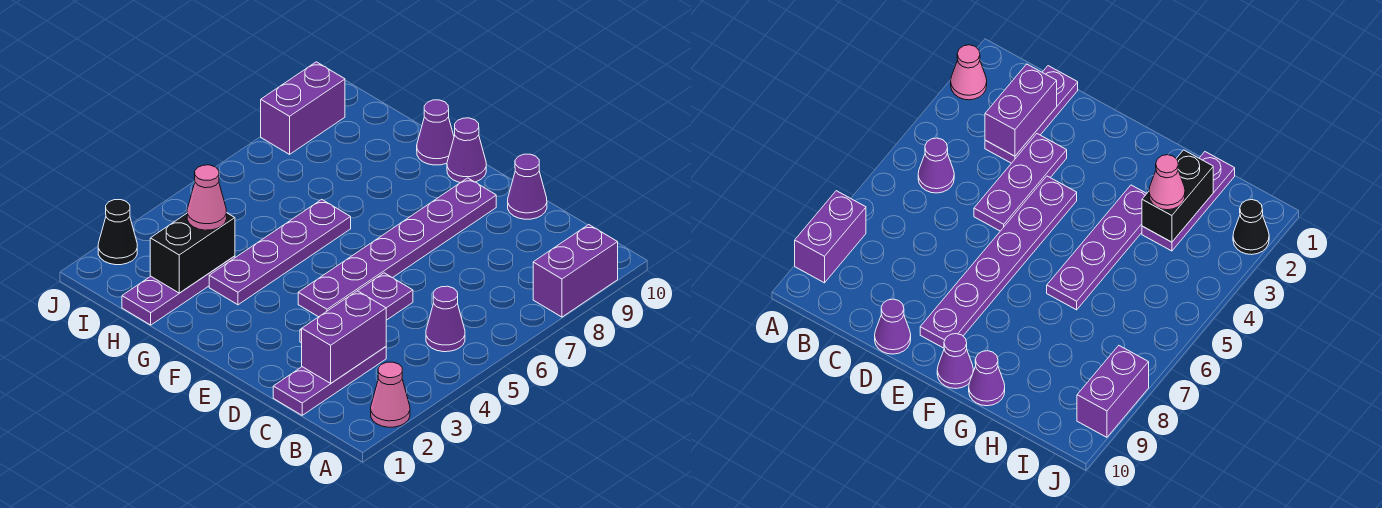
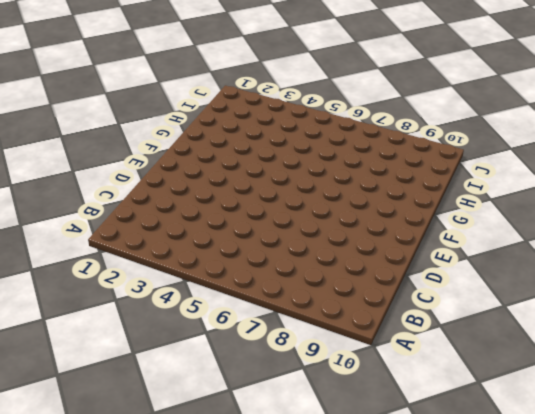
none -> pink 1x1 cone [371,362,410,427]
none -> purple 1x2 brick [533,225,618,317]
none -> purple 1x1 cone [426,286,465,352]

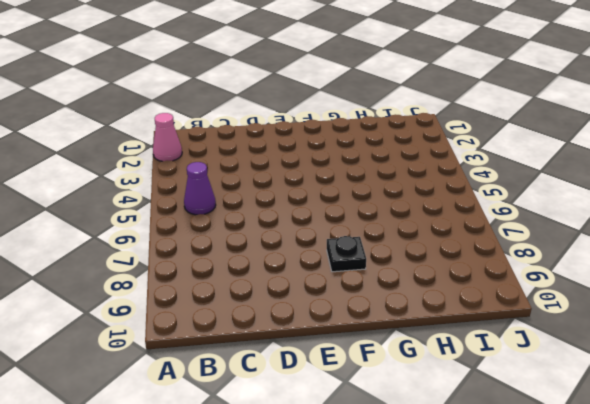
black 1x1 plate [327,236,366,272] -> none
none -> purple 1x2 brick [533,225,618,317]
none -> purple 1x3 plate [273,347,386,415]
none -> purple 1x3 plate [300,273,413,343]

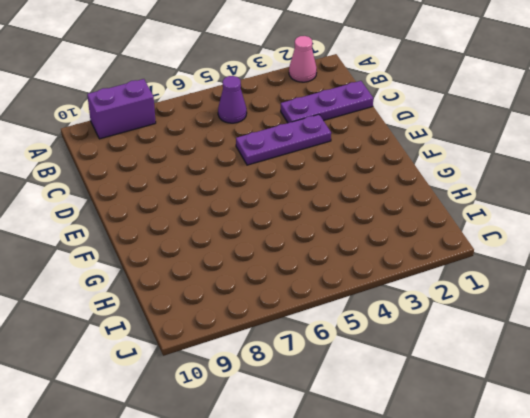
none -> purple 1x1 cone [508,154,547,219]
none -> purple 1x6 plate [298,178,496,317]
none -> purple 1x1 cone [447,118,486,183]

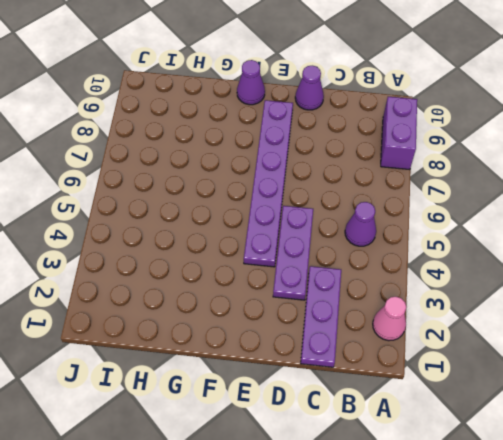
none -> purple 1x4 plate [209,199,351,305]
none -> purple 1x1 cone [417,100,454,165]
none -> purple 1x3 plate [122,256,235,325]

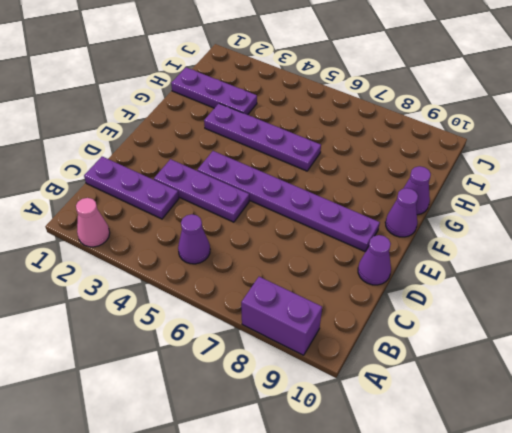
none -> black 1x1 cone [98,200,137,265]
none -> purple 1x2 brick [261,62,345,154]
none -> purple 1x2 brick [302,291,386,383]

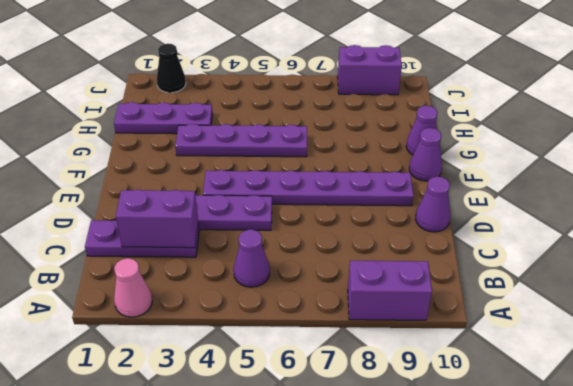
none -> black 1x2 brick [150,213,235,293]
none -> pink 1x1 cone [187,165,227,230]

